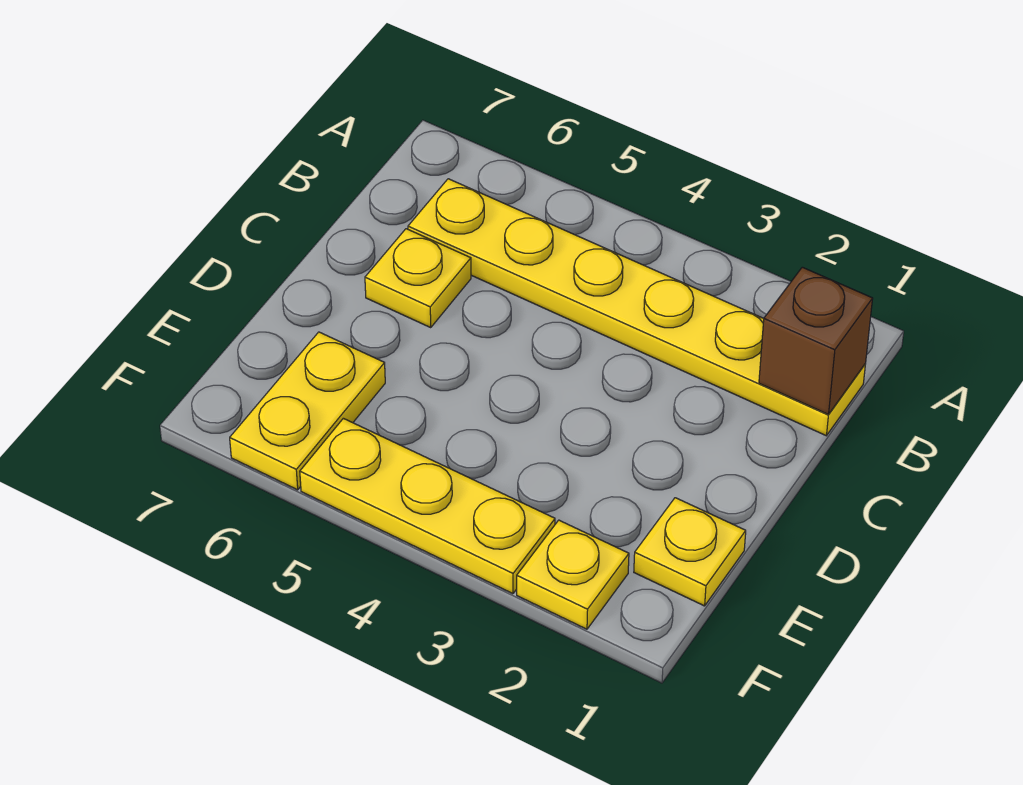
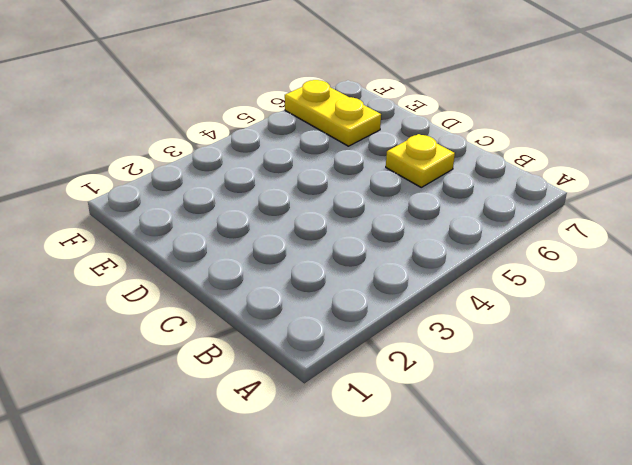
none -> yellow 1x6 plate [408,179,865,436]
none -> yellow 1x1 plate [634,498,746,606]

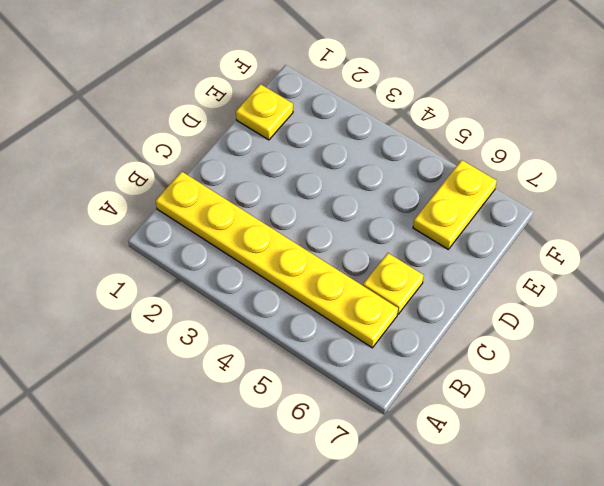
none -> yellow 1x1 plate [517,520,629,629]
none -> yellow 1x3 plate [300,418,555,594]

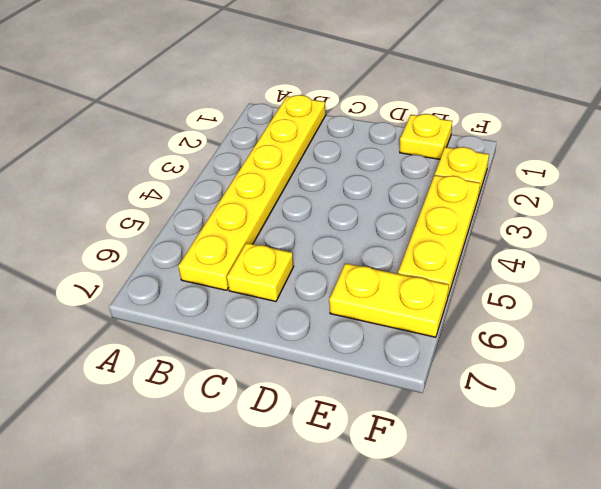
none -> brown 1x1 brick [759,267,873,414]

